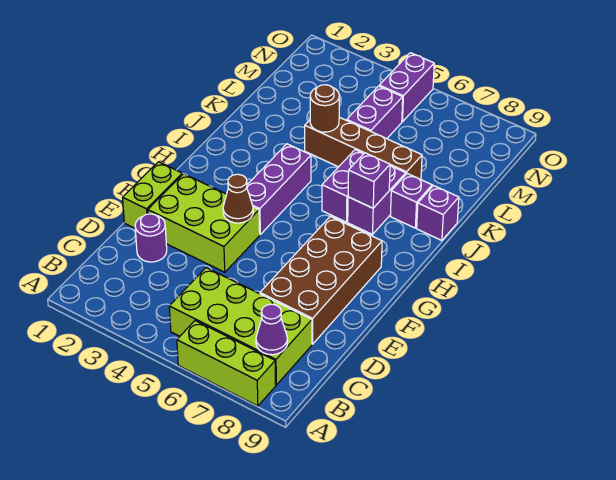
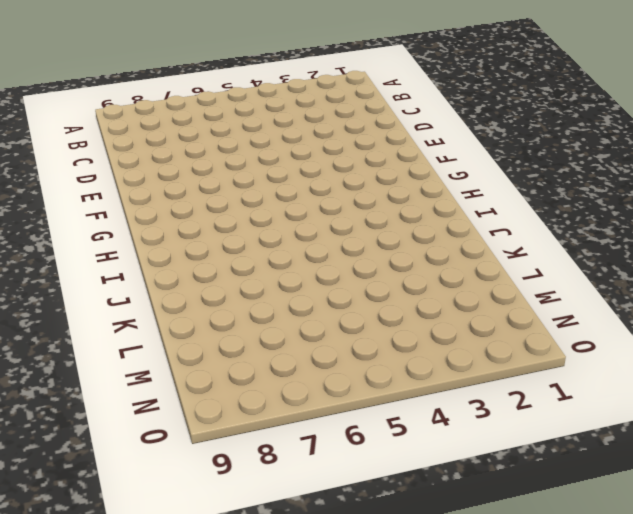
none -> lime 1x3 brick [177,320,276,406]
none -> lime 2x4 brick [169,268,312,385]
none -> purple 1x1 round brick [135,214,167,262]

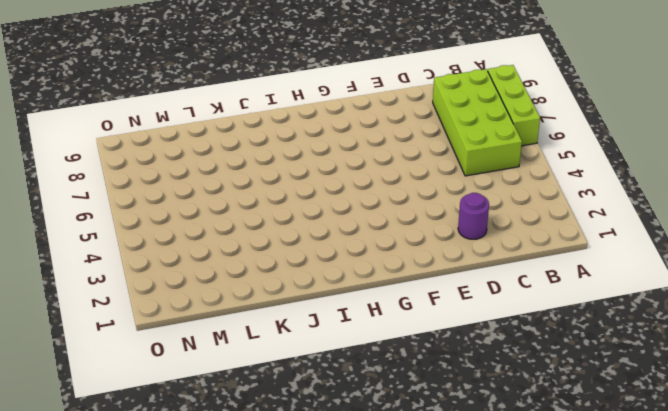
none -> brown 2x4 brick [260,217,382,344]
none -> lime 1x2 brick [123,162,182,228]
none -> lime 2x3 brick [148,174,260,272]

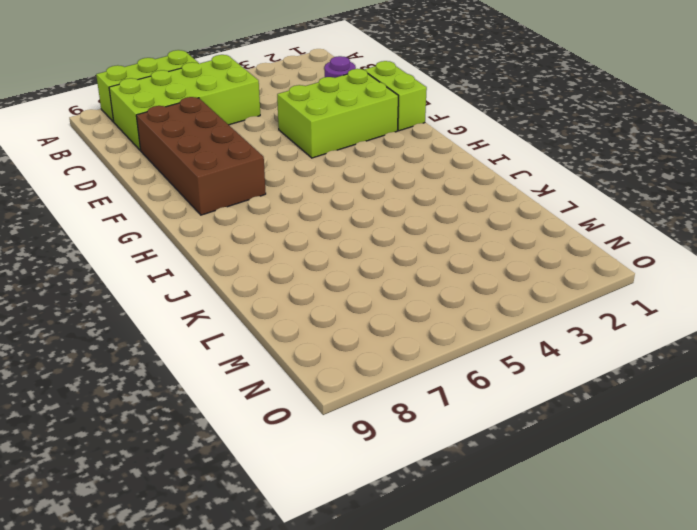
none -> purple 1x3 brick [247,144,311,234]
none -> purple 1x2 brick [322,150,364,222]
none -> purple 1x2 brick [348,166,406,234]

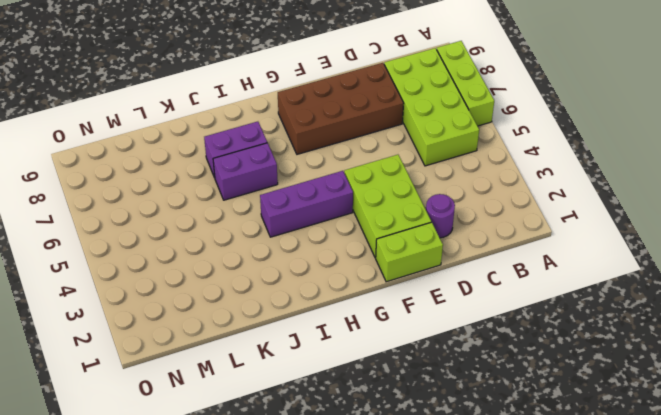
none -> purple 1x1 brick [390,174,432,228]
none -> purple 1x1 brick [417,186,459,241]
none -> brown 1x4 brick [305,117,422,179]

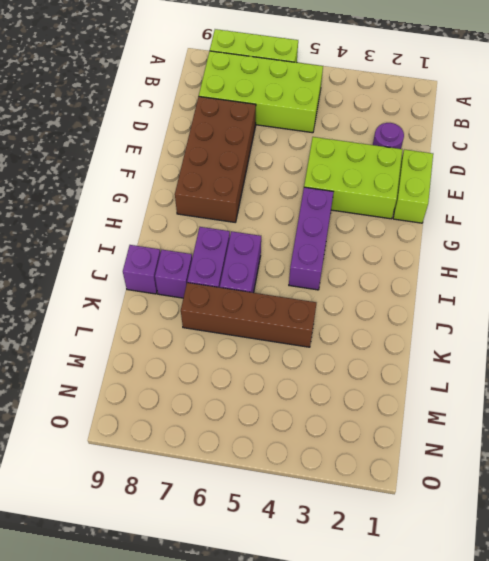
none -> purple 1x2 brick [347,86,403,139]
none -> purple 1x2 brick [379,53,434,122]
none -> purple 1x1 cone [256,304,288,355]

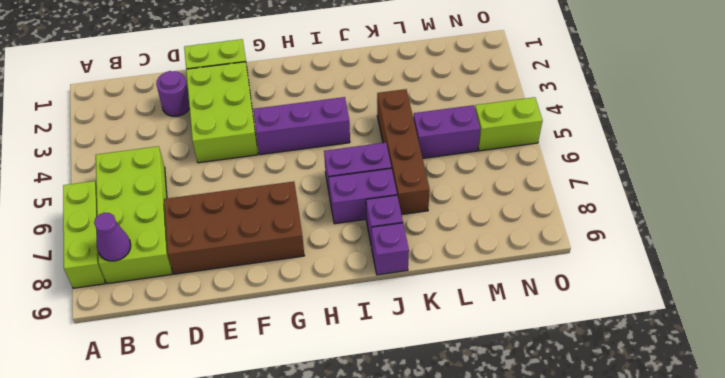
lime 1x2 brick [475,97,543,151] -> purple 1x2 brick [379,53,434,122]
none -> brown 1x1 cone [223,174,253,223]
none -> purple 1x1 brick [348,153,390,208]
none -> brown 1x1 round brick [310,85,339,132]

